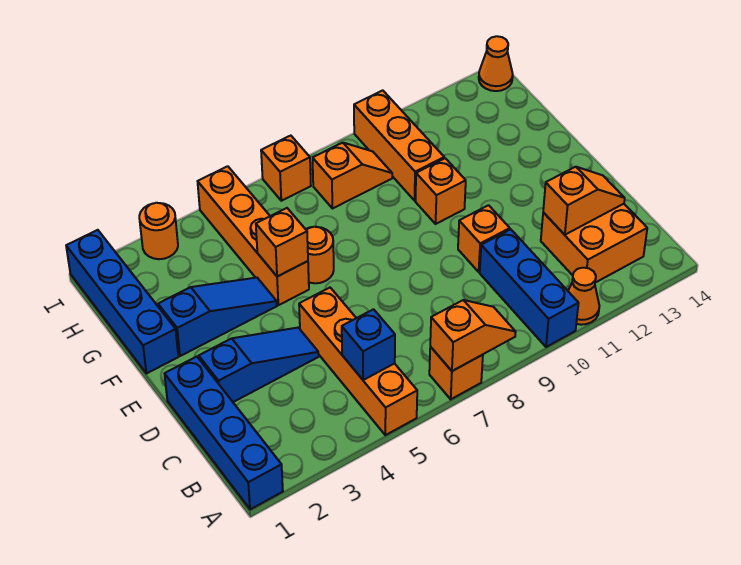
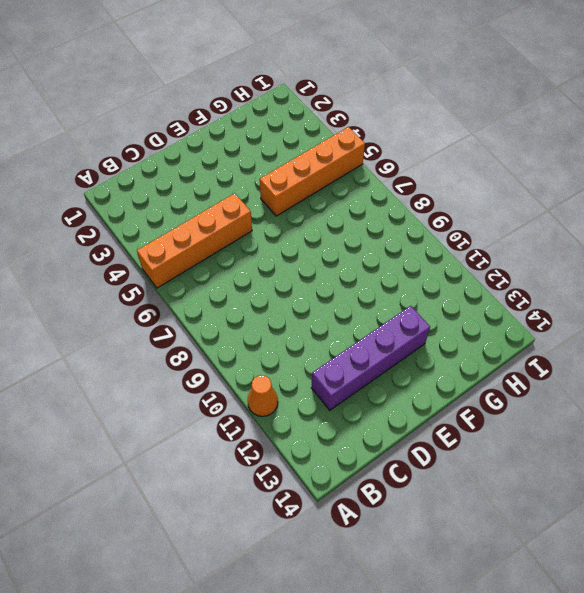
purple 1x4 brick [311,306,430,410] -> orange 2x2 brick [541,204,647,283]
none -> blue 1x4 brick [165,357,283,509]
none -> orange 1x1 brick [429,347,483,399]
none -> blue 1x3 brick [480,229,578,347]

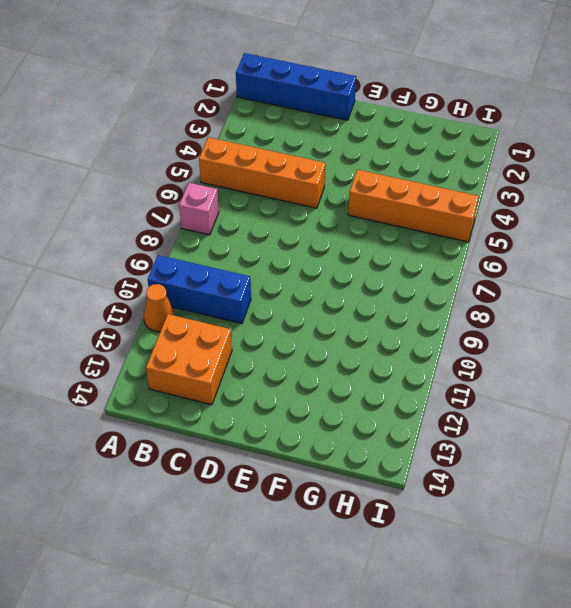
pink 1x1 brick [179,183,219,235] -> orange 1x1 brick [429,347,483,399]
none -> blue 1x3 slope [199,328,319,402]
none -> orange 1x1 brick [458,205,510,272]
none -> blue 1x4 brick [66,230,178,374]

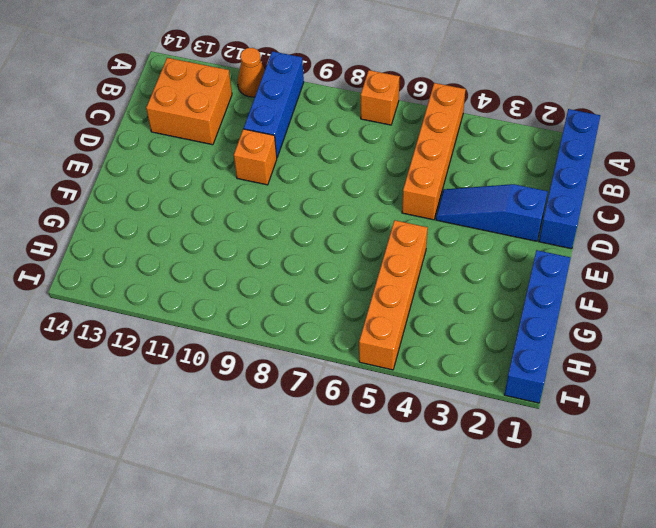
none -> blue 1x3 slope [158,278,277,356]
none -> orange 1x1 round brick [306,227,334,283]
none -> orange 1x1 brick [415,158,466,224]

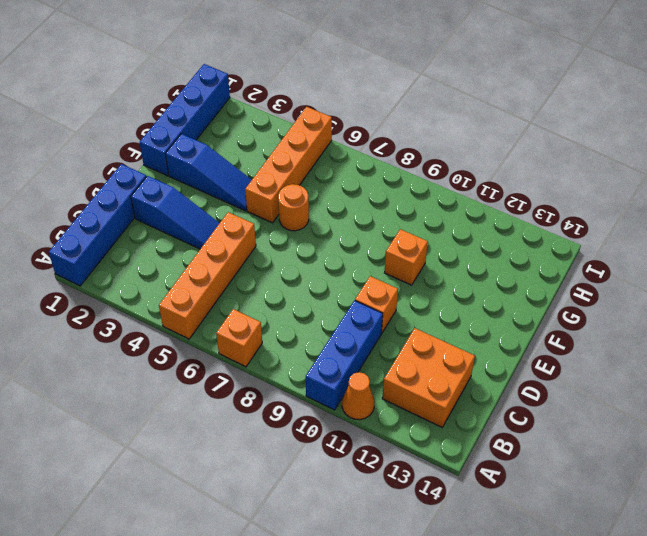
none -> orange 1x3 brick [354,90,444,201]
none -> orange 1x2 slope [313,143,392,209]
none -> orange 1x1 round brick [139,203,178,259]

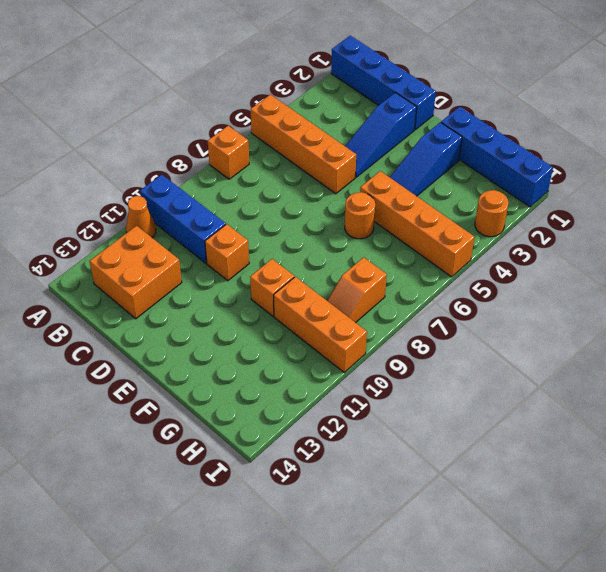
none -> orange 1x1 brick [261,136,311,201]
none -> orange 1x1 cone [479,36,513,91]
none -> orange 1x2 slope [430,300,516,371]

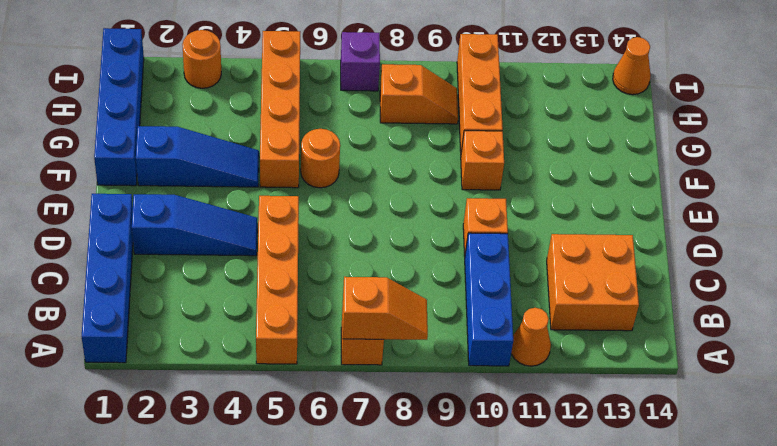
purple 1x1 brick [341,32,380,91] -> orange 1x1 brick [261,136,311,201]
none -> blue 1x1 brick [342,309,395,380]
none -> orange 1x2 slope [543,167,625,235]
none -> orange 1x1 brick [256,208,308,277]

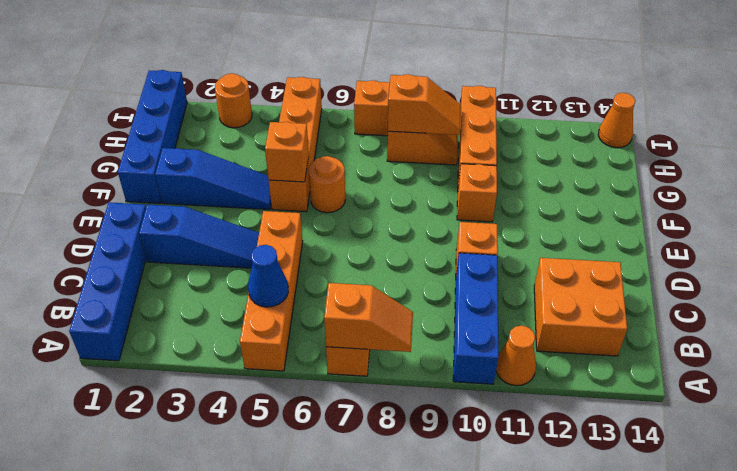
blue 1x1 cone [248,245,288,307] -> blue 1x1 brick [342,309,395,380]
orange 1x2 slope [388,74,461,135] -> orange 1x2 slope moved to [543,167,625,235]

